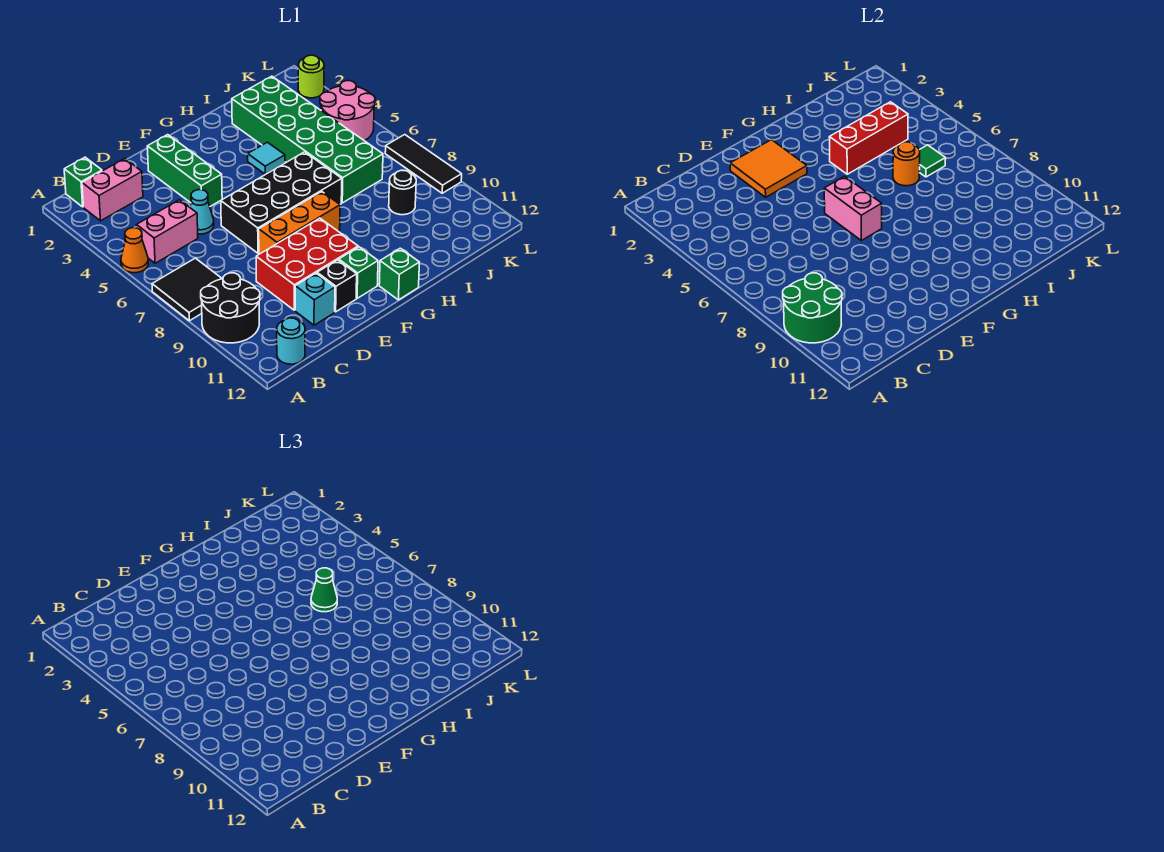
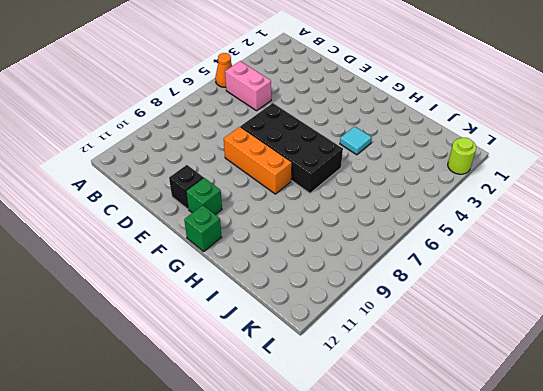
none -> black 2x2 tile [152,258,222,321]
none -> black 2x2 round brick [201,273,260,343]
none -> green 1x1 brick [64,157,102,207]

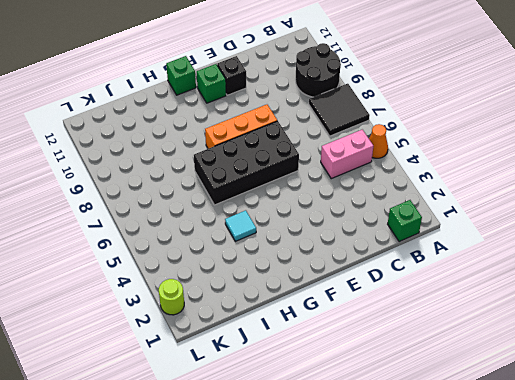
none -> pink 1x2 brick [82,159,143,221]
none -> cyan 1x1 round brick [277,318,305,364]
none -> cyan 1x1 cone [190,190,214,234]

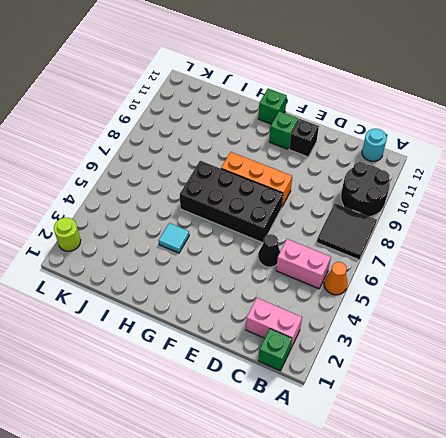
black 1x1 cone [258,234,280,267] -> cyan 1x1 cone [190,190,214,234]
none -> red 2x3 brick [256,218,358,310]
none -> cyan 1x1 brick [295,273,335,325]
none -> green 1x3 brick [147,135,222,206]

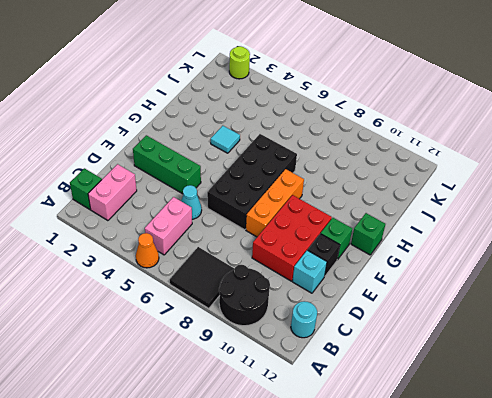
none -> green 2x6 brick [232,76,383,203]
none -> black 1x1 round brick [389,170,416,215]
none -> pink 2x2 round brick [320,81,375,141]

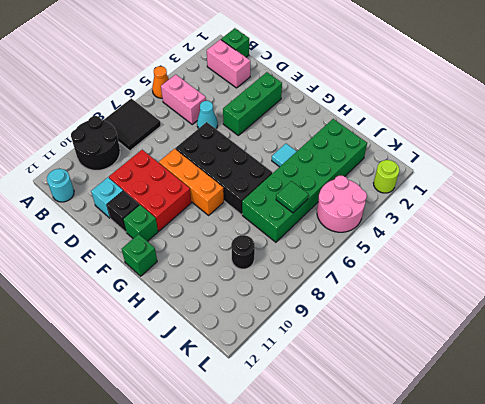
none -> black 1x3 tile [385,135,462,193]
none -> green 2x2 round brick [783,273,842,343]
none -> orange 2x2 tile [730,140,807,197]

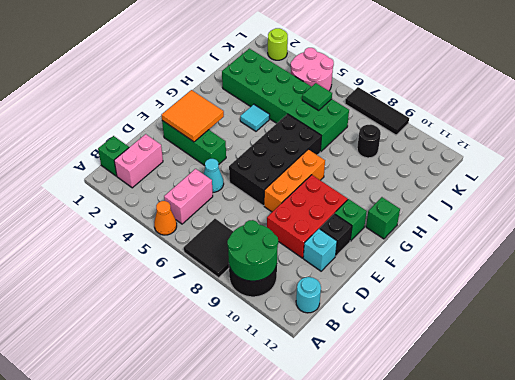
none -> pink 1x2 brick [824,176,882,241]
none -> red 1x3 brick [829,102,908,174]
none -> orange 1x1 round brick [893,142,920,186]

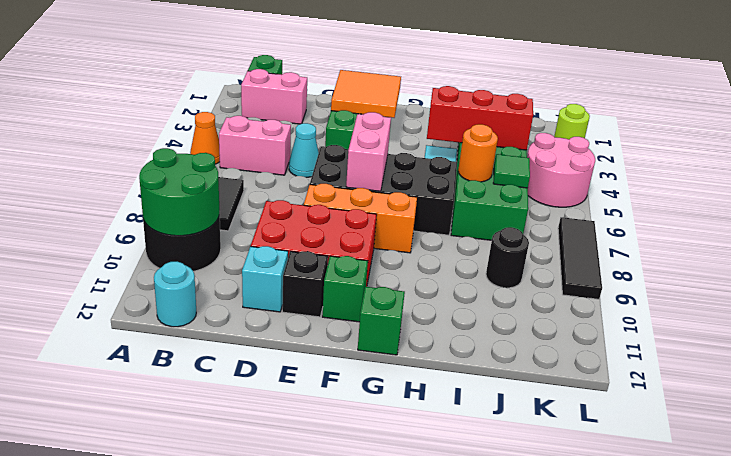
none -> green 1x1 cone [311,568,337,612]

